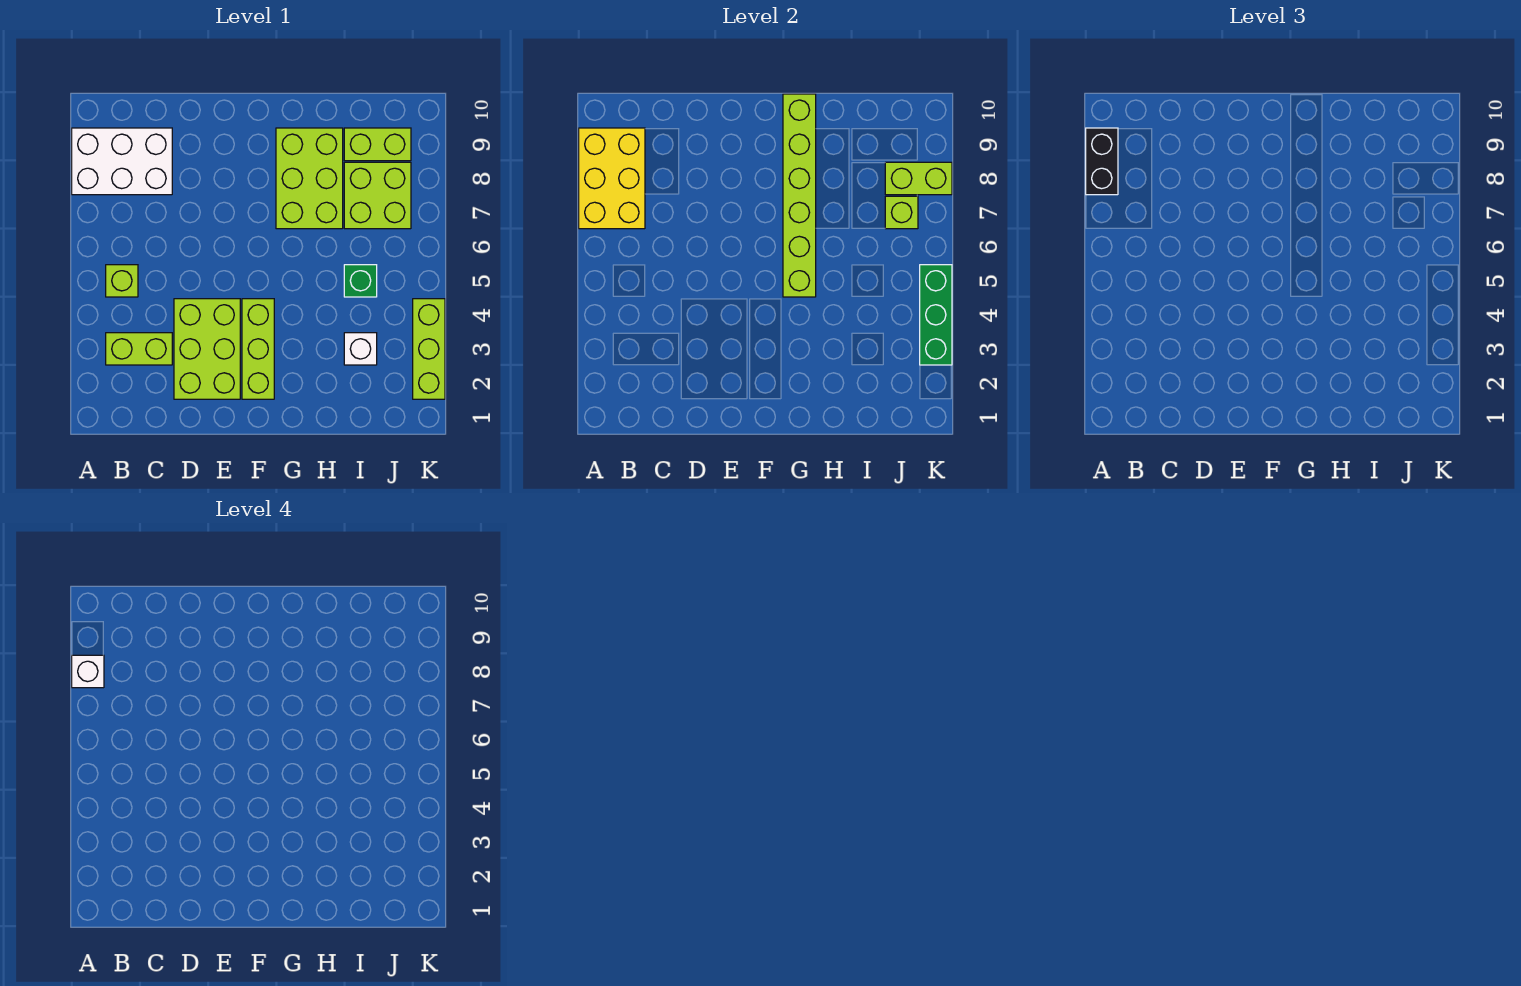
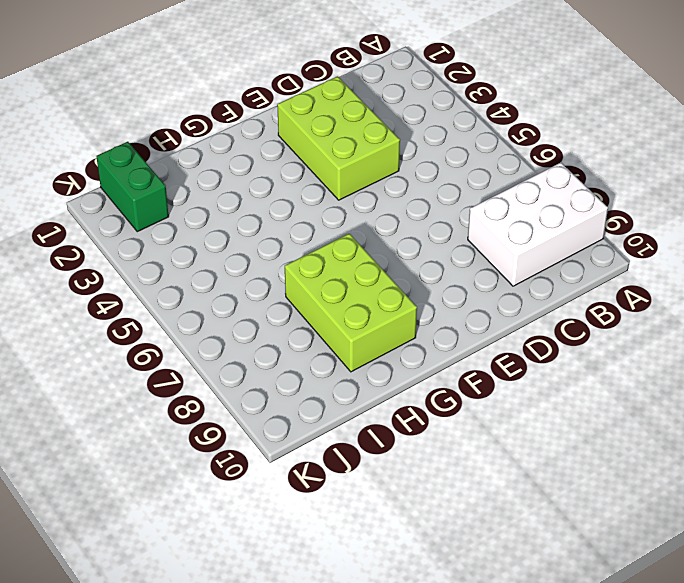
green 1x2 brick [96,142,169,232] -> none
none -> lime 1x2 brick [106,333,172,365]
none -> lime 1x1 brick [106,265,138,297]
none -> lime 1x3 brick [242,299,274,399]

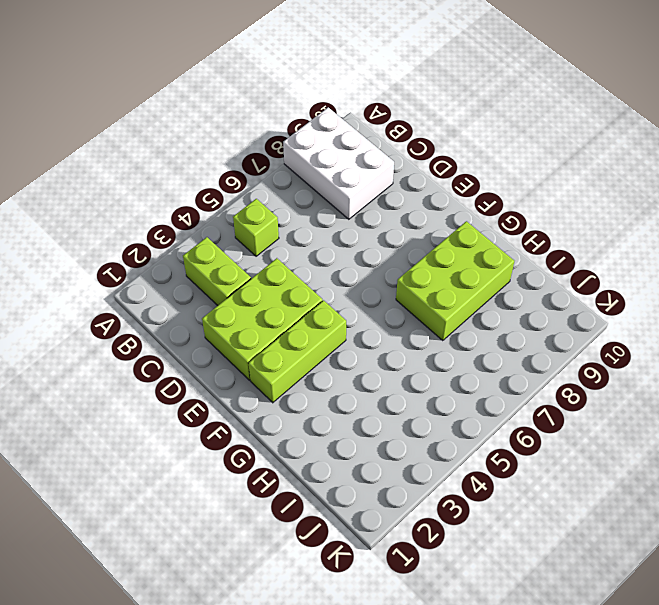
none -> white 1x1 brick [344,333,377,365]
none -> green 1x1 brick [344,265,377,297]
none -> lime 2x2 brick [344,162,411,229]

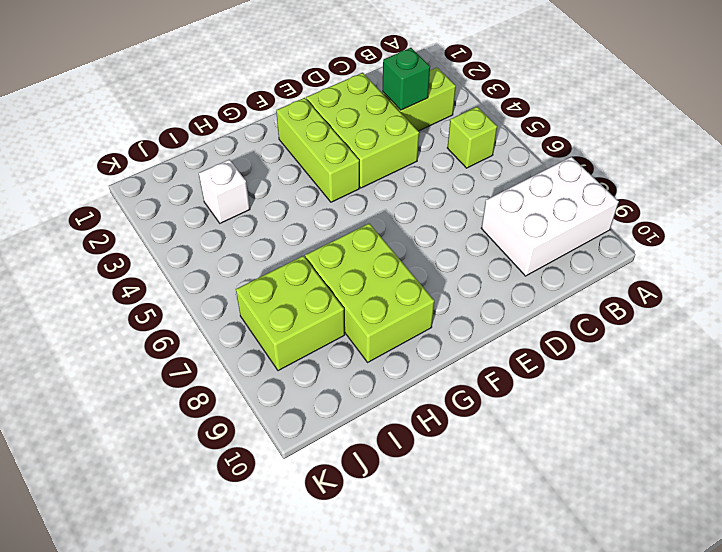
green 1x1 brick [382,48,430,110] -> green 1x1 brick moved to [344,265,377,297]
none -> lime 1x2 brick [344,128,411,161]
none -> lime 1x3 brick [413,299,445,399]
none -> yellow 2x3 brick [579,128,645,229]

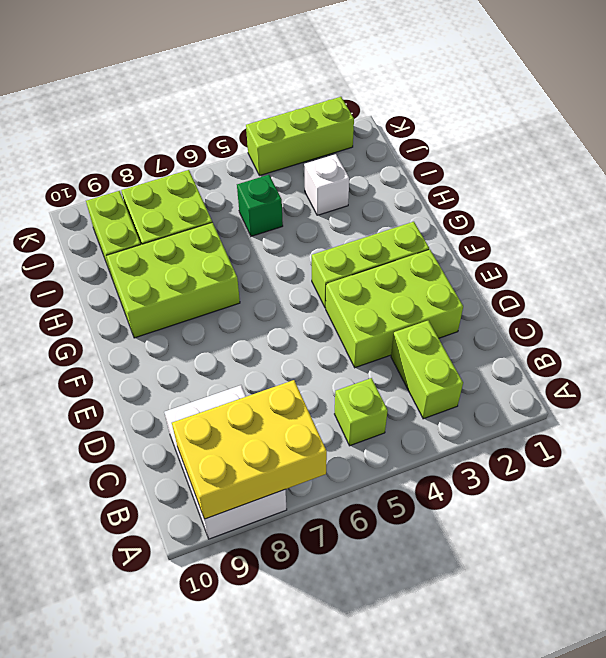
none -> lime 1x6 brick [783,94,816,297]
none -> lime 1x1 brick [885,196,918,229]
none -> lime 1x2 brick [885,162,952,195]

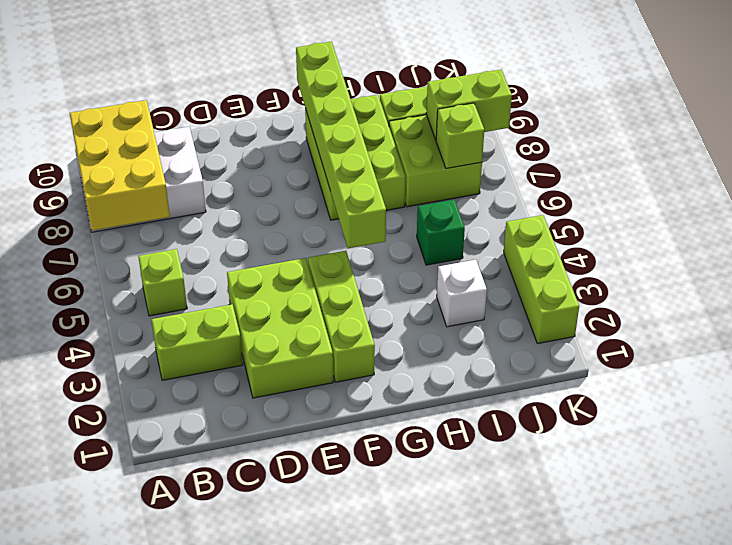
none -> green 1x3 brick [920,265,952,365]
none -> black 1x2 brick [1086,128,1118,195]
none -> white 1x1 brick [72,655,104,688]

